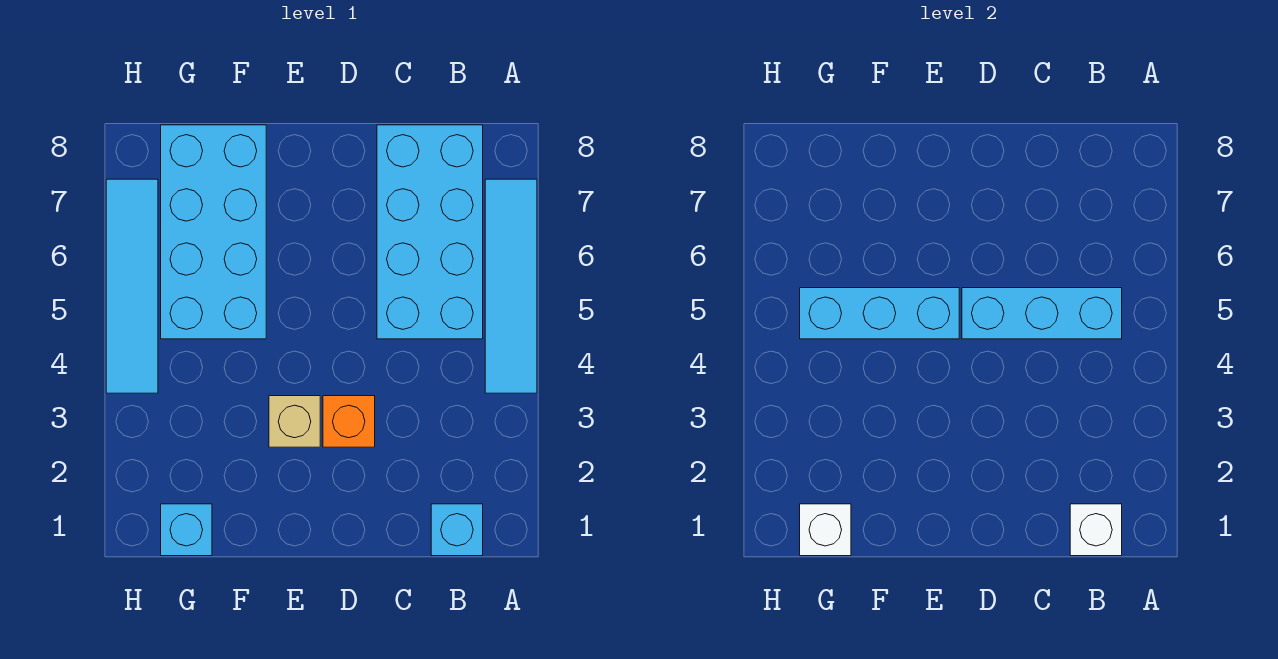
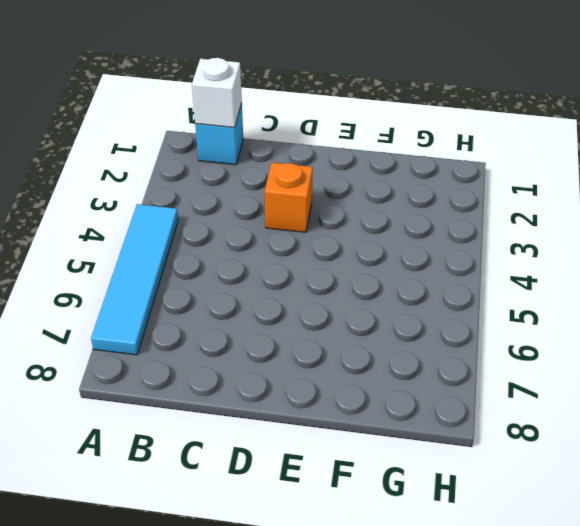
none -> cyan 2x4 brick [377,125,483,339]
none -> tan 1x1 brick [269,396,320,447]
none -> cyan 2x4 brick [161,125,266,339]

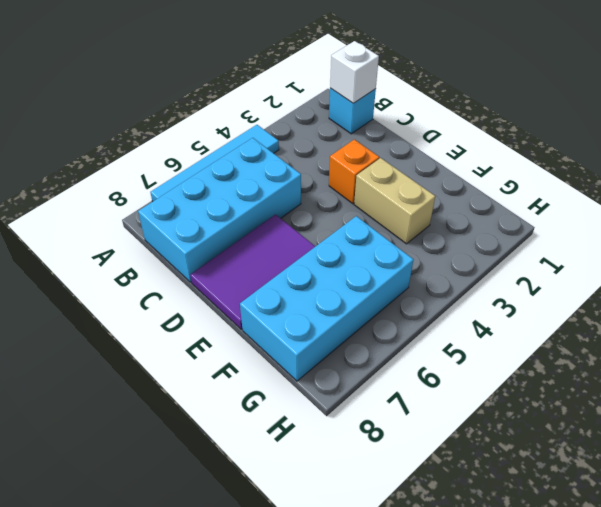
purple 2x3 tile [190,214,315,329] -> none
tan 1x2 brick [354,158,435,244] -> tan 1x1 brick [269,396,320,447]
none -> cyan 1x1 brick [161,504,212,556]
none -> cyan 1x4 tile [106,179,158,393]
none -> cyan 1x3 brick [962,288,1122,339]

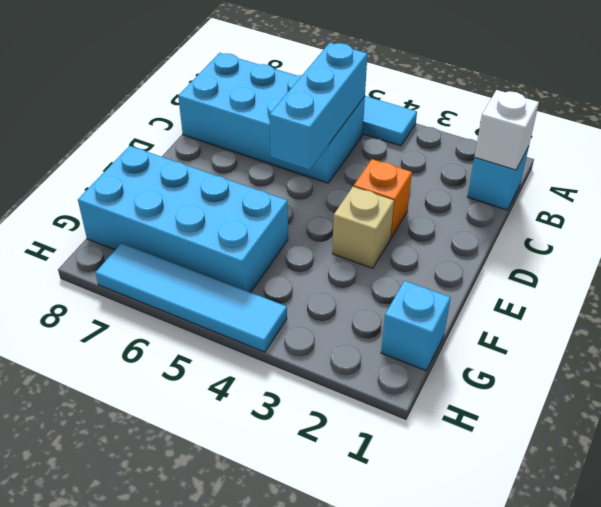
none -> cyan 1x3 brick [800,288,959,339]
none -> white 1x1 brick [800,504,851,556]

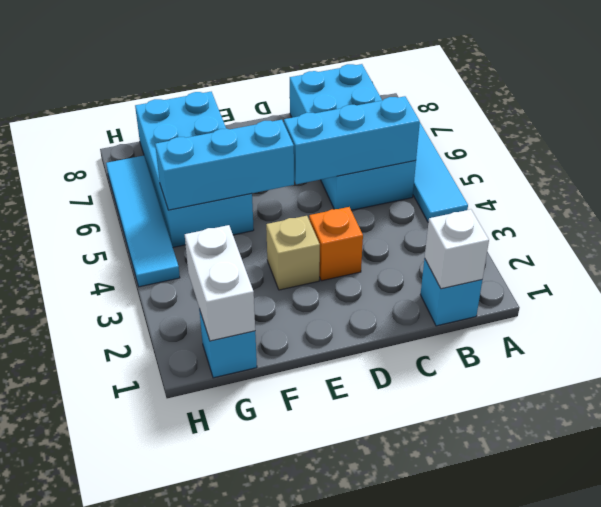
white 1x2 brick [185,225,255,341] -> white 1x1 brick [800,504,851,556]

